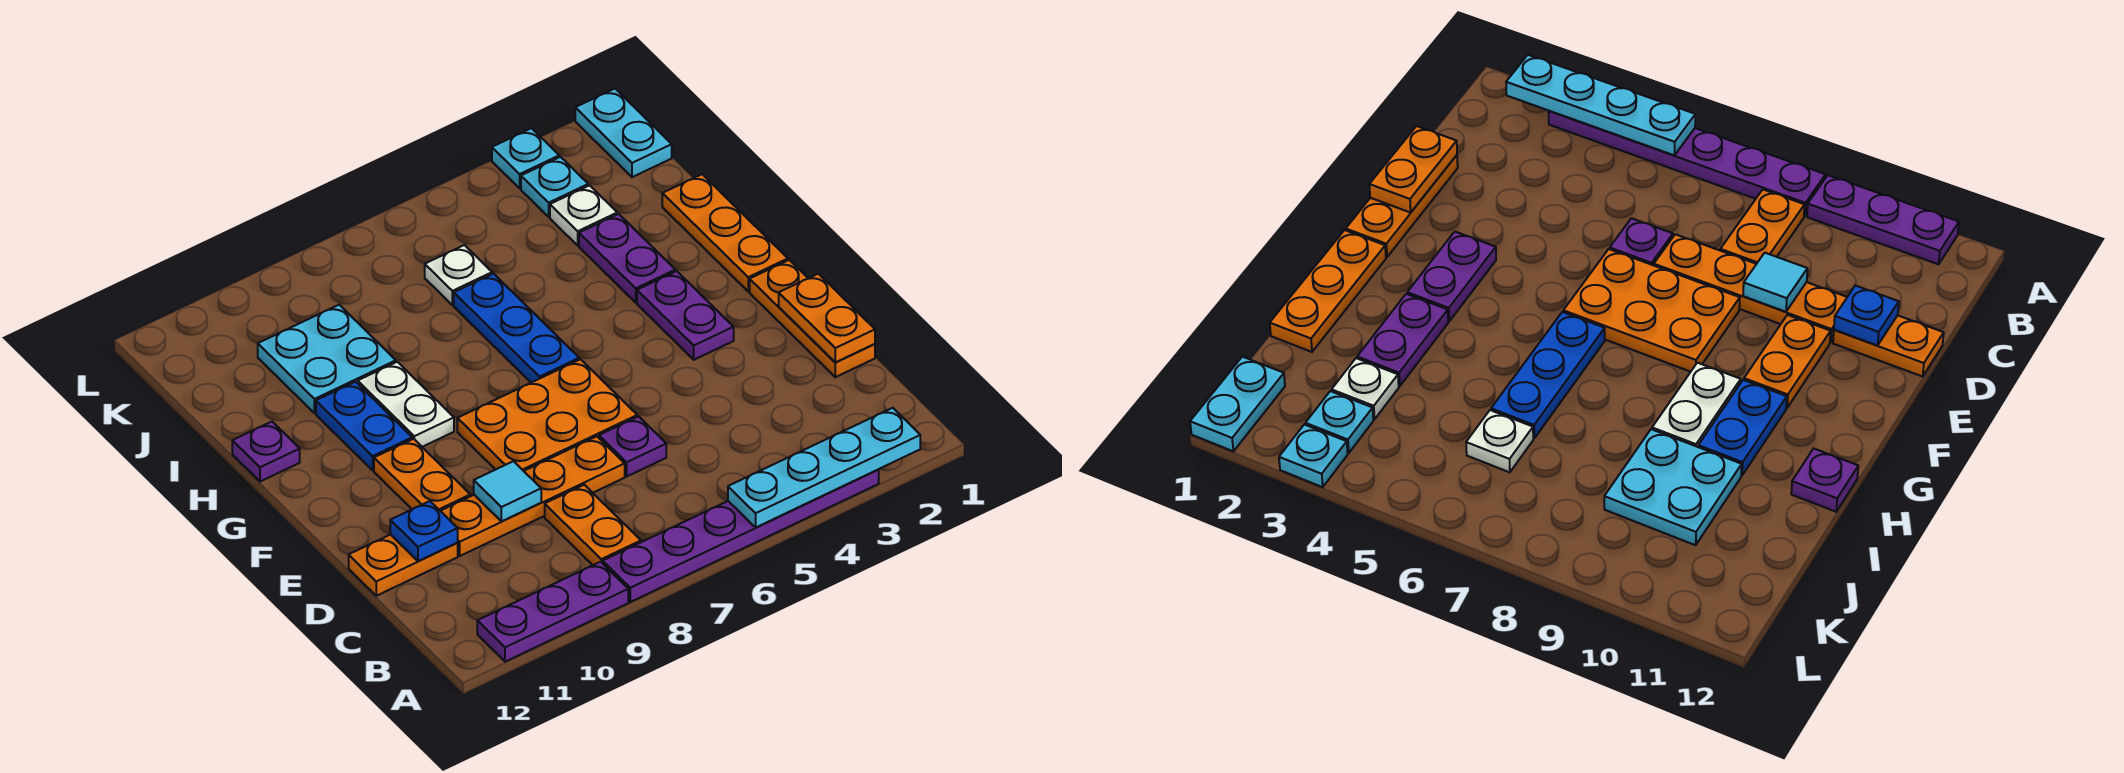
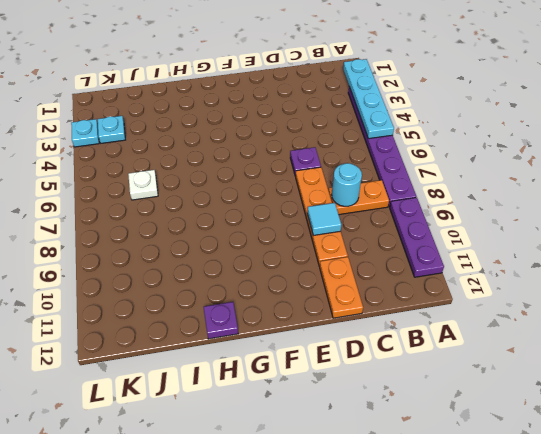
cyan 1x1 round brick [332,163,362,206] -> none
none -> orange 1x3 plate [750,260,875,377]
none -> orange 2x3 plate [457,359,637,471]
none -> orange 1x2 plate [374,439,470,511]

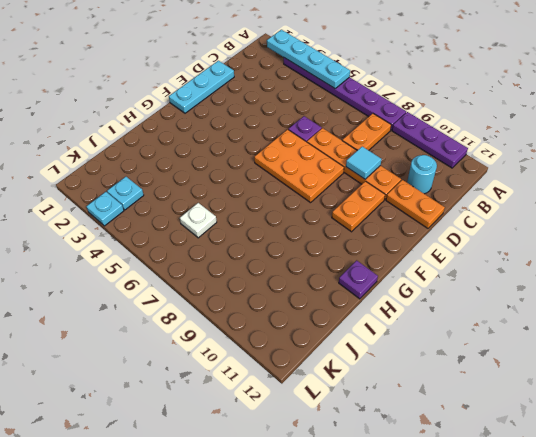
cyan 1x1 round brick [407,155,437,194] -> none
cyan 1x3 plate [169,61,234,113] -> orange 1x3 plate [750,260,875,377]
none -> purple 1x2 plate [637,271,734,360]
none -> orange 1x3 plate [662,174,788,291]
none -> blue 1x3 plate [454,274,579,383]

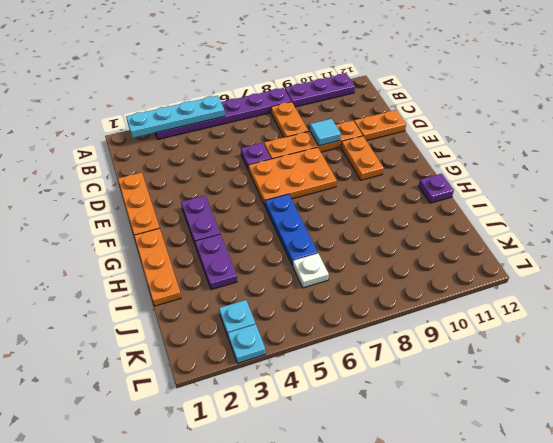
none -> white 1x2 plate [358,362,454,447]
none -> blue 1x2 plate [316,382,412,470]
none -> cyan 2x2 plate [258,305,396,413]

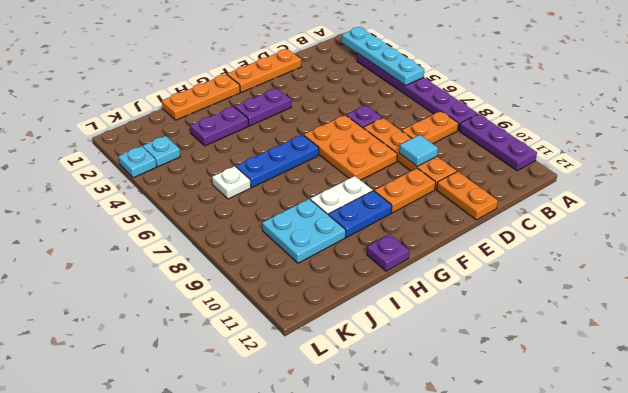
none -> white 1x1 plate [550,185,617,245]
none -> cyan 1x2 plate [575,89,672,177]
none -> orange 1x2 plate [779,274,875,362]

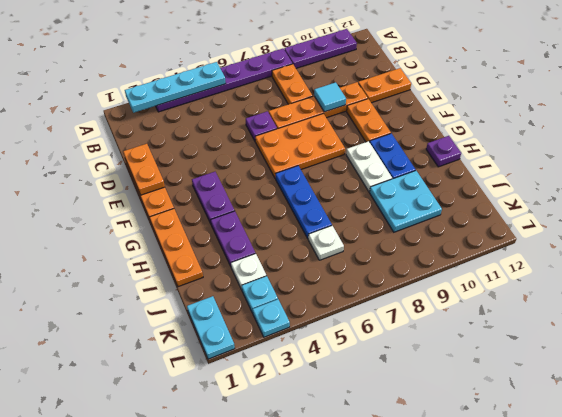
none -> blue 1x1 plate [390,501,458,561]

